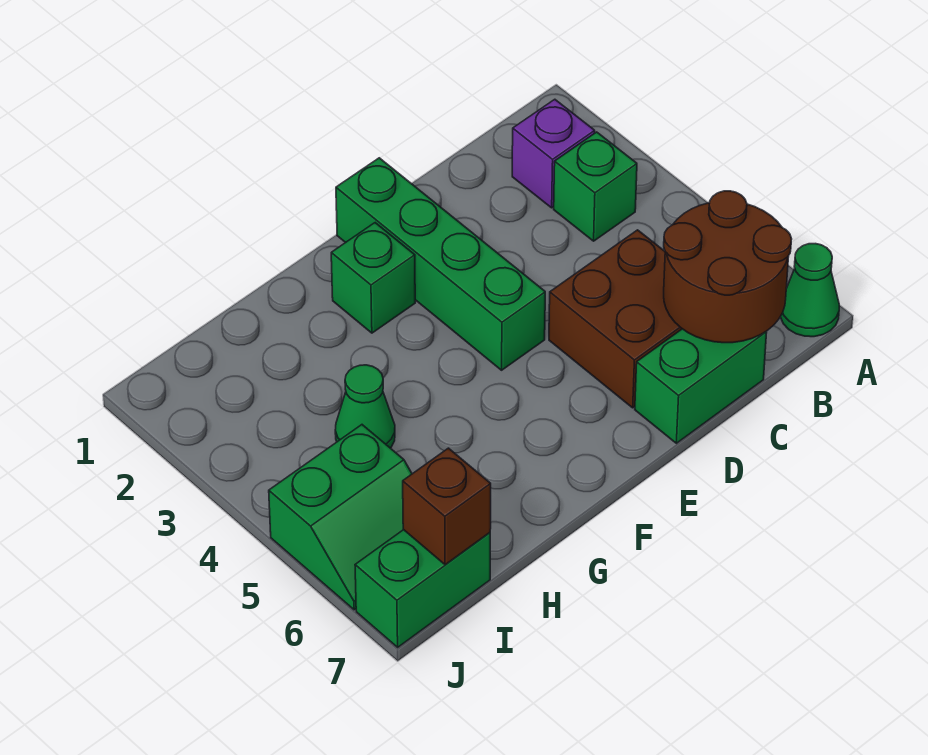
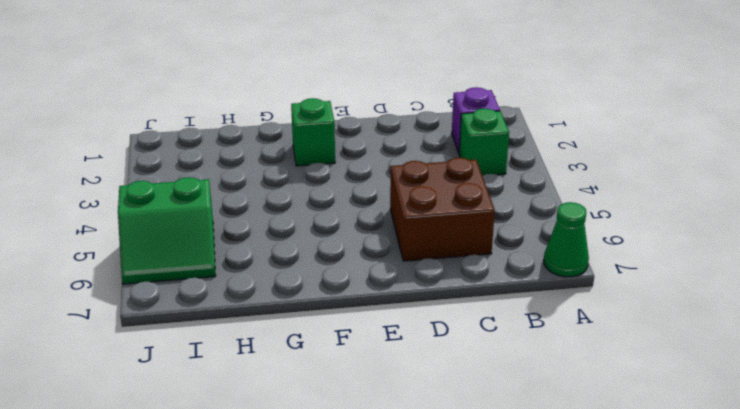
none -> green 1x2 brick [635,329,767,443]
none -> green 1x4 brick [336,158,545,370]
none -> green 1x1 cone [335,365,395,448]

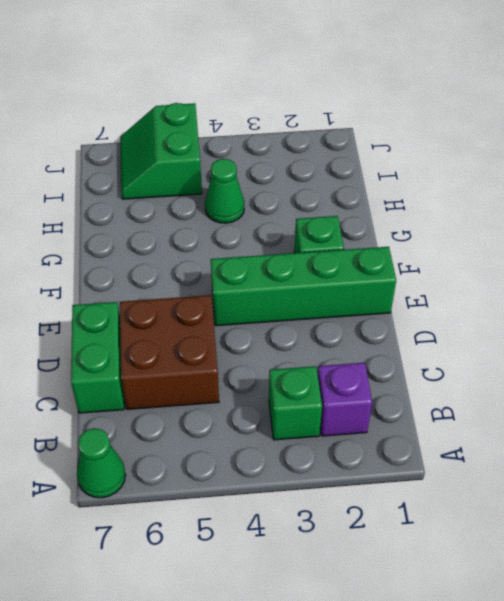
none -> green 1x2 brick [355,530,490,647]
none -> brown 2x2 round brick [664,191,791,343]
none -> brown 1x1 brick [403,448,491,565]

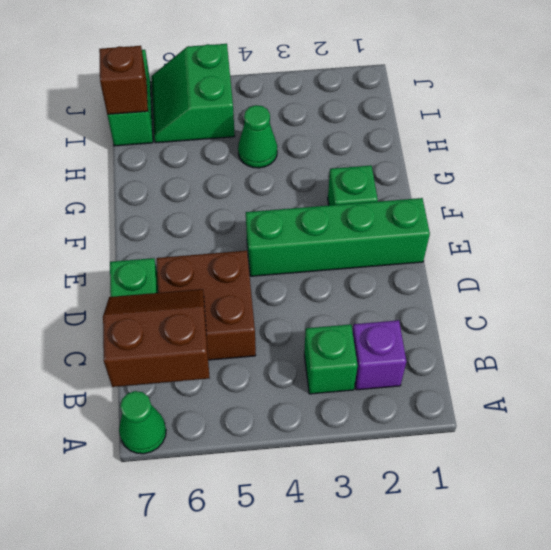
brown 2x2 slope [103,289,209,387] -> brown 2x2 round brick [664,191,791,343]

